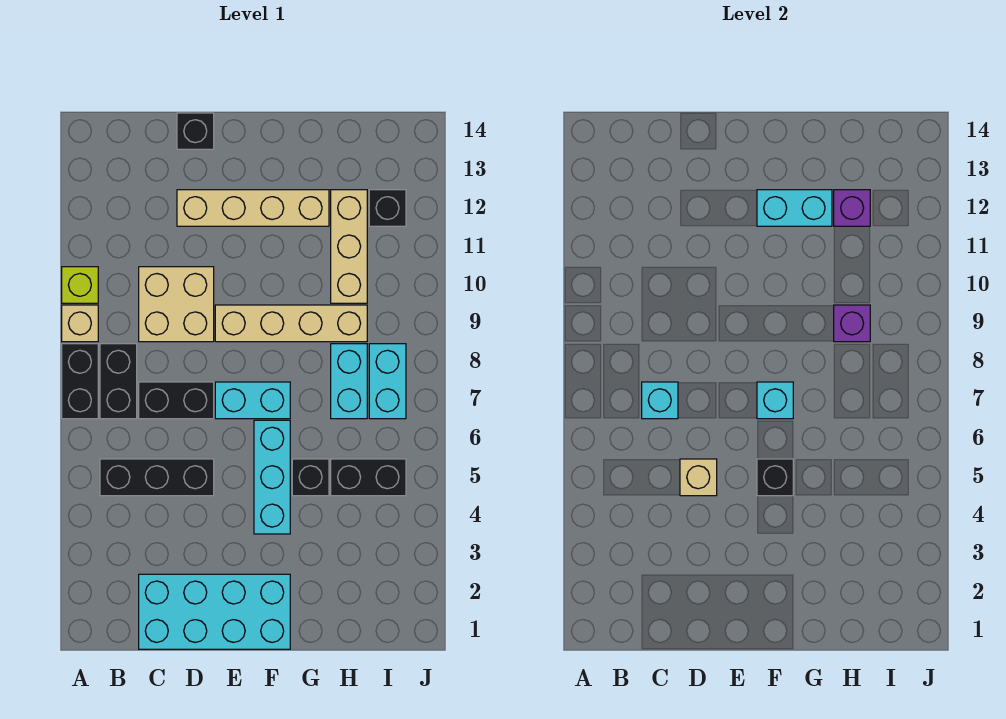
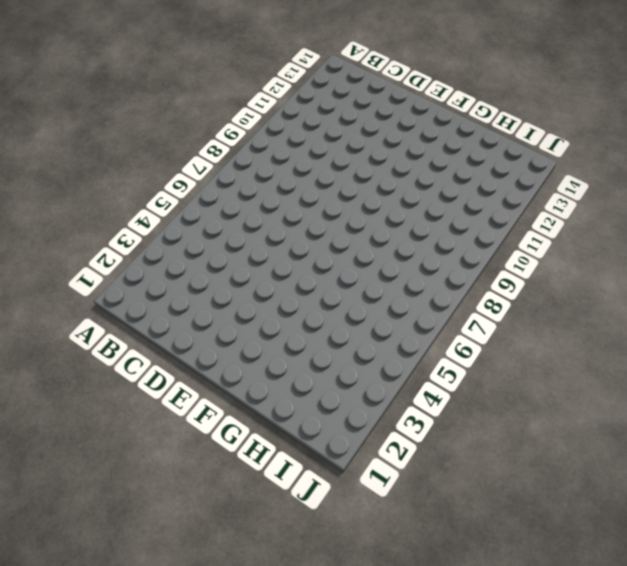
none -> black 1x2 brick [62,344,98,419]
none -> tan 1x1 brick [62,305,98,342]
none -> lime 1x1 brick [62,267,98,303]

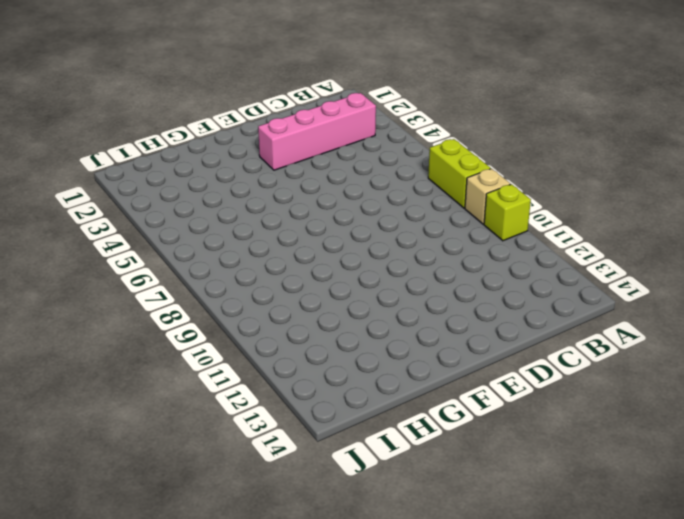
lime 1x2 brick [428,139,491,208] -> black 1x2 brick [62,344,98,419]
pink 1x4 brick [258,93,376,170] -> none
none -> black 1x3 brick [100,459,214,496]
none -> black 1x2 brick [100,344,137,419]
none -> cyan 2x4 brick [139,574,290,649]

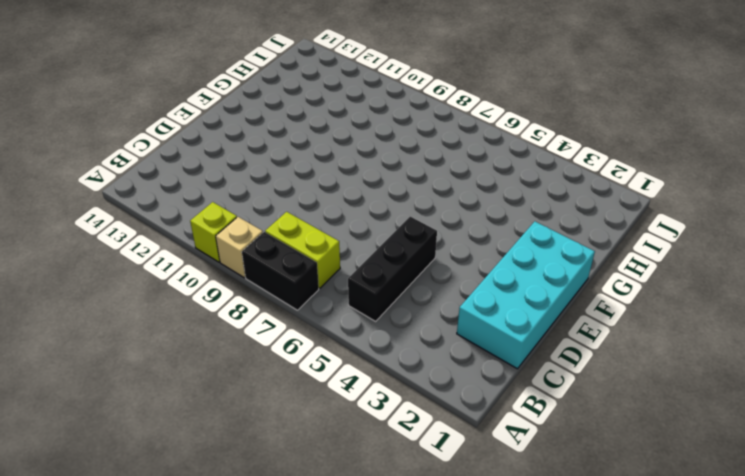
lime 1x2 brick [265,212,340,288] -> black 1x2 brick [100,344,137,419]
none -> black 1x2 brick [139,382,214,419]
none -> tan 2x2 brick [139,267,214,342]
none -> tan 1x4 brick [177,190,329,226]

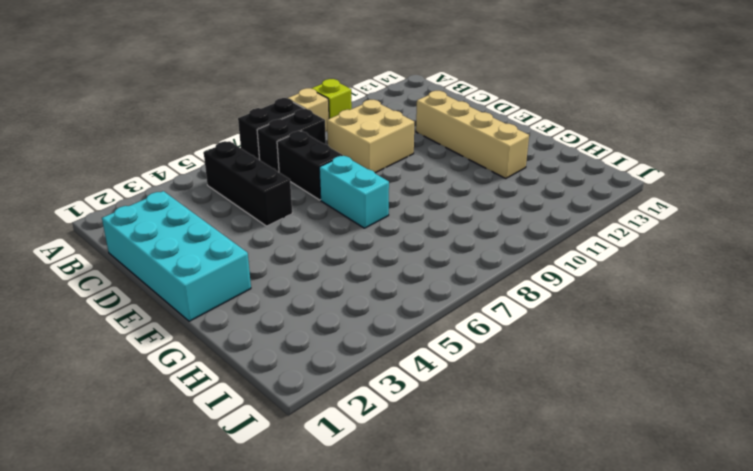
none -> black 1x1 brick [177,113,214,149]
none -> tan 1x4 brick [215,305,367,342]
none -> cyan 1x3 brick [254,420,290,534]

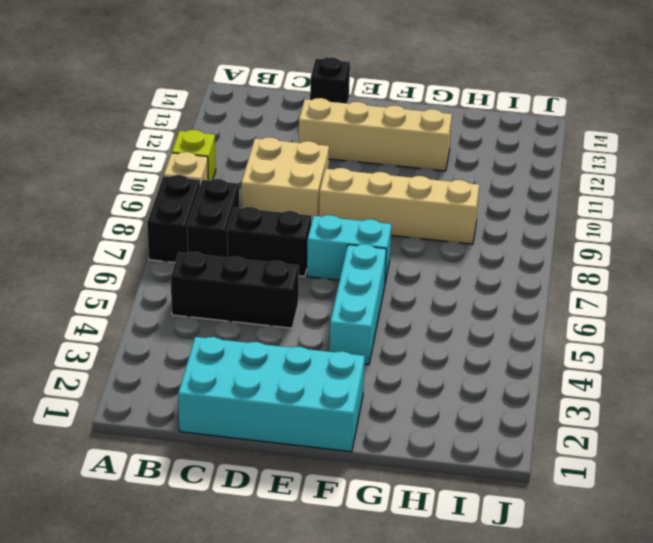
none -> black 1x1 brick [292,459,329,496]
none -> black 1x2 brick [331,459,406,496]
none -> cyan 1x2 brick [331,344,367,419]

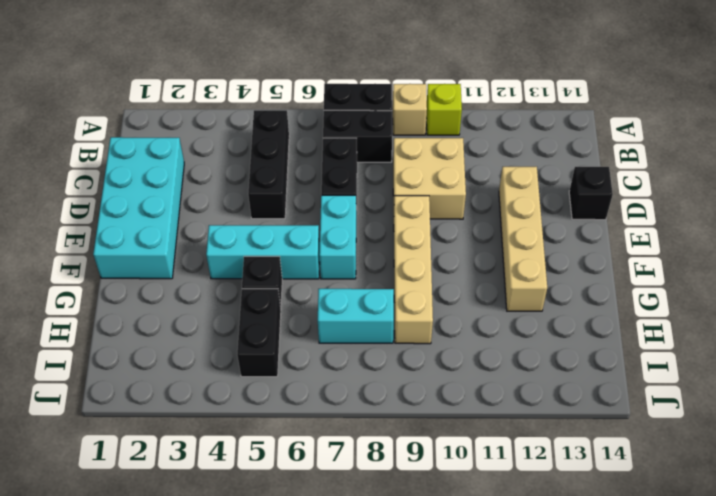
none -> tan 1x3 brick [331,190,367,303]
none -> cyan 1x2 brick [369,344,406,419]
none -> black 1x1 brick [369,190,406,226]

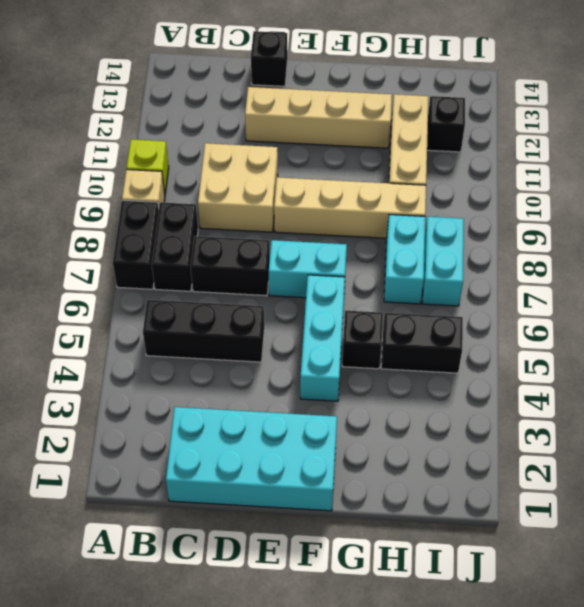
none -> cyan 1x1 brick [642,382,678,419]
none -> tan 1x1 brick [680,459,717,496]
none -> black 1x1 brick [757,459,793,496]

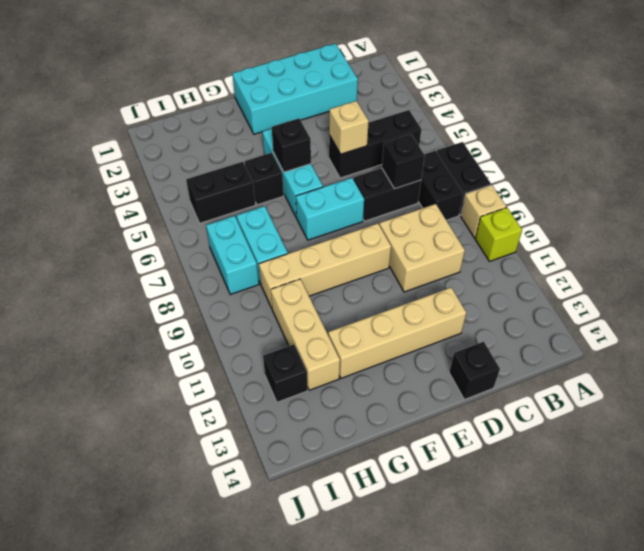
black 1x1 brick [382,134,425,189] -> cyan 1x1 brick [642,382,678,419]
none -> cyan 1x1 brick [757,382,793,419]
none -> cyan 1x2 brick [757,190,832,226]
none -> purple 1x1 brick [834,305,870,342]

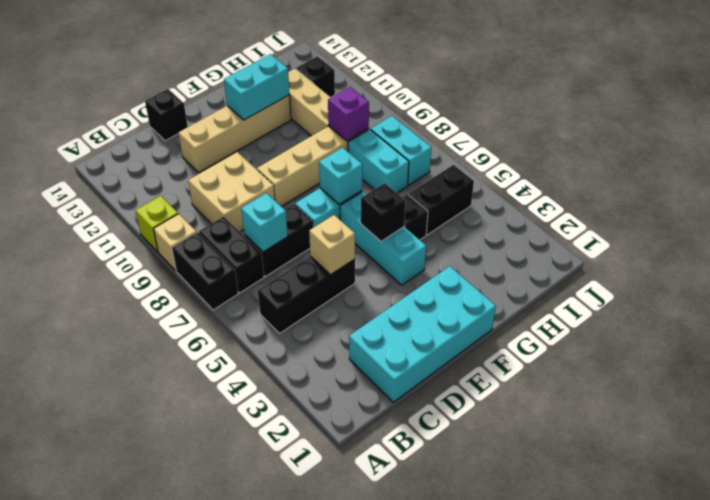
none -> purple 1x1 brick [834,190,870,226]

